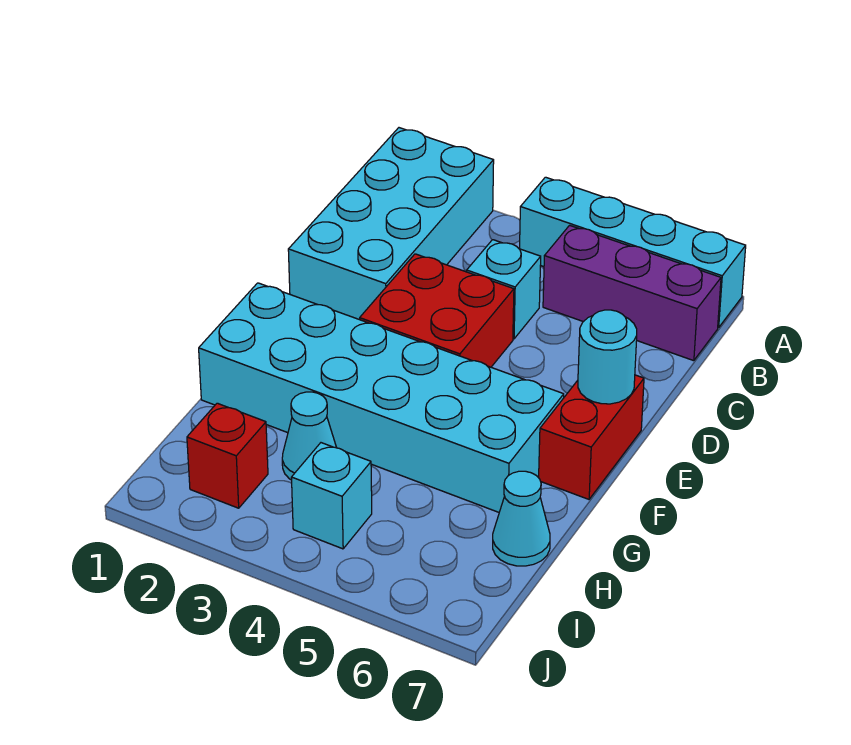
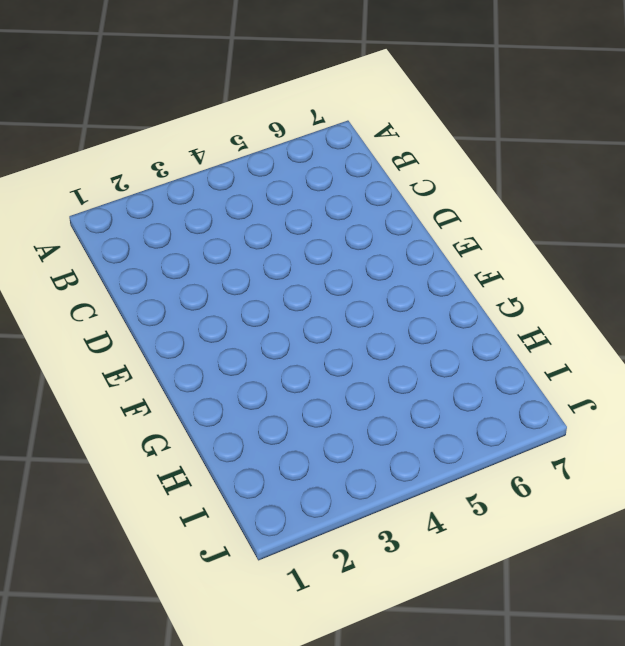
none -> cyan 2x4 brick [288,128,494,320]
none -> cyan 1x4 brick [520,177,746,328]
none -> purple 1x3 brick [543,225,721,361]

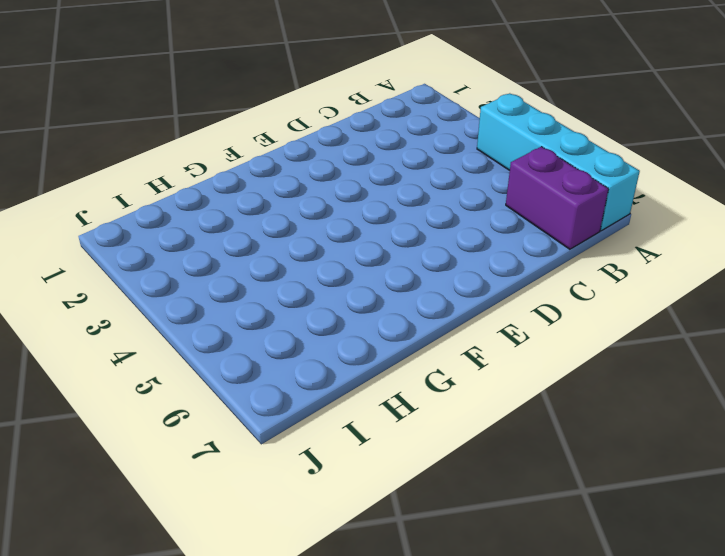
purple 1x2 brick [506,147,608,249] -> purple 1x3 brick [543,225,721,361]
none -> cyan 2x4 brick [288,128,494,320]
none -> cyan 1x1 brick [467,240,541,339]
none -> red 2x2 brick [360,254,514,367]

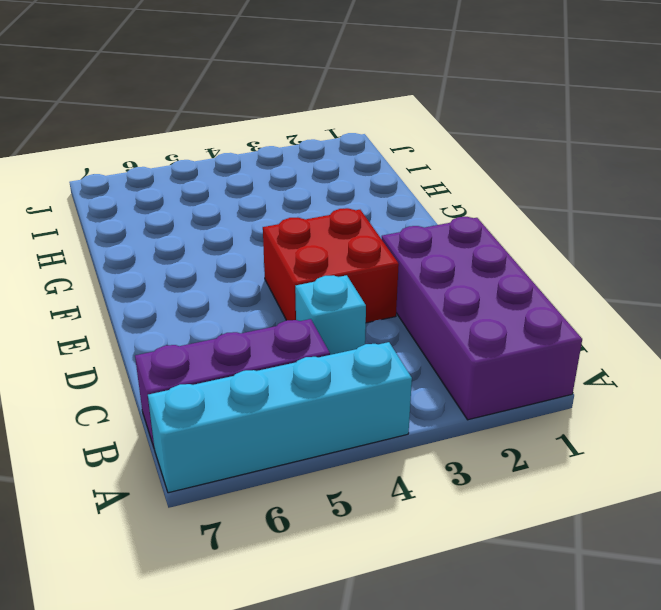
purple 2x4 brick [382,217,582,420] -> cyan 2x4 brick [288,128,494,320]
none -> red 1x2 brick [539,375,644,499]
none -> cyan 2x6 brick [199,283,564,512]
none -> cyan 1x1 cone [282,392,337,480]

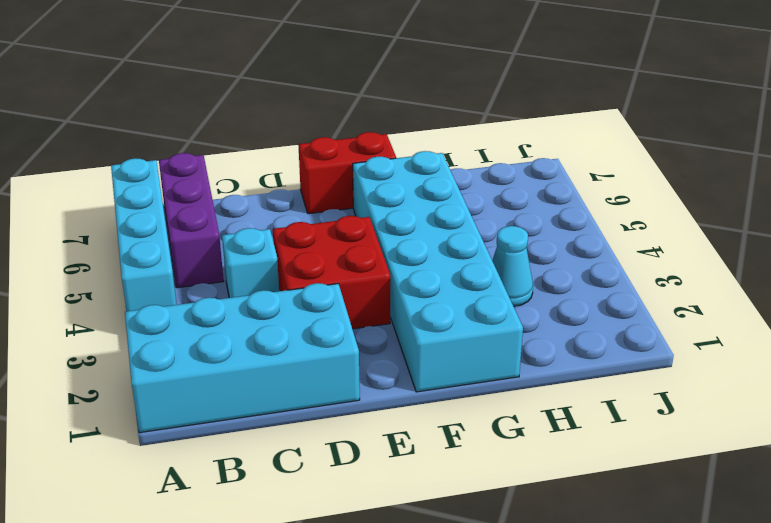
none -> cyan 1x1 cone [493,471,550,566]
none -> red 1x1 brick [187,403,268,508]
none -> cyan 1x1 brick [291,443,372,549]

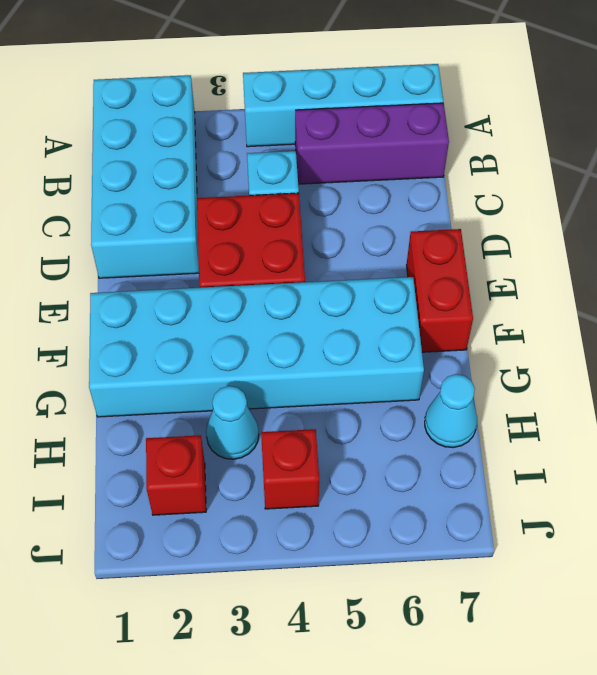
red 1x1 brick [261,429,319,509] -> cyan 1x1 brick [291,443,372,549]
none -> cyan 1x1 round brick [578,310,637,404]

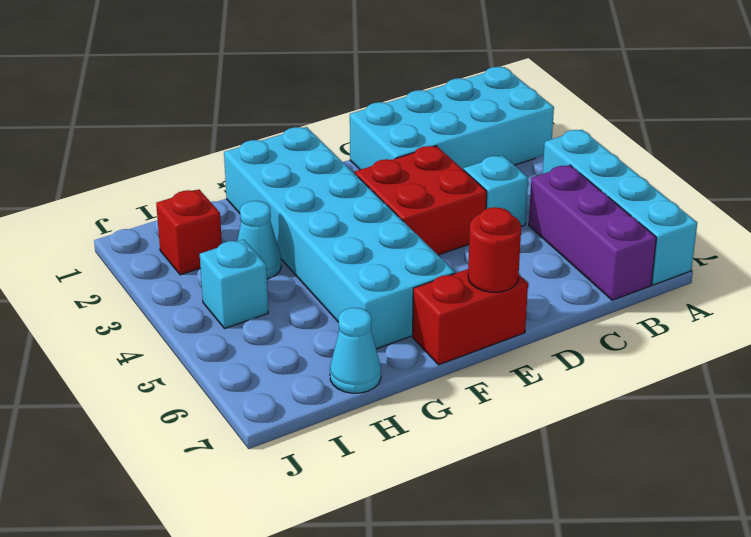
red 1x1 round brick [468,207,521,292] -> cyan 1x1 round brick [578,310,637,404]

